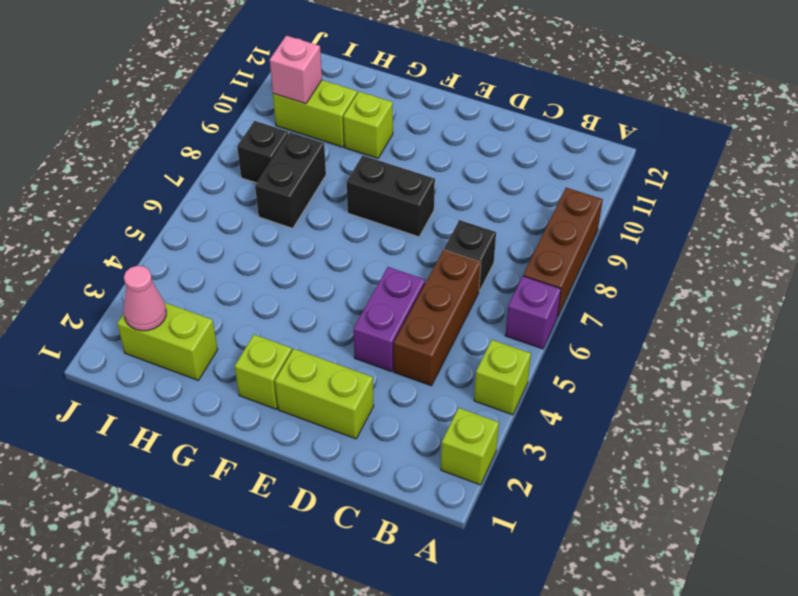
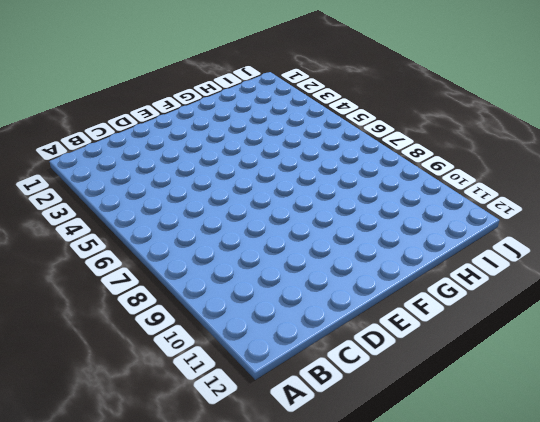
none -> lime 1x1 brick [441,408,499,485]
none -> lime 1x1 brick [474,340,531,415]
none -> purple 1x1 brick [505,276,561,349]

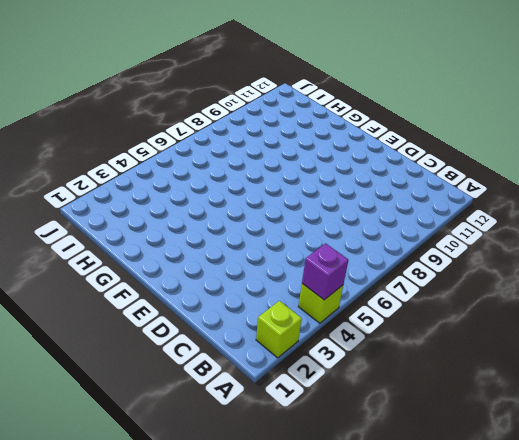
purple 1x1 brick [302,243,348,300] -> purple 1x1 brick moved to [505,276,561,349]
none -> brown 1x3 brick [523,188,603,317]
none -> brown 1x3 brick [394,250,481,386]
none -> black 1x1 brick [444,220,496,291]

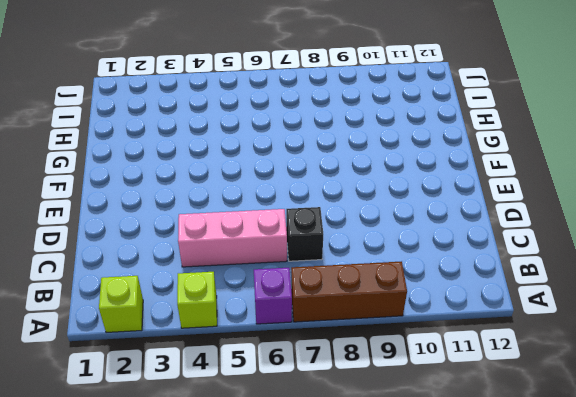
pink 1x3 brick [178,209,287,267] -> brown 1x3 brick [394,250,481,386]
none -> lime 1x2 brick [275,349,374,439]
none -> purple 1x2 brick [353,267,425,372]
none -> black 1x2 brick [347,155,435,237]

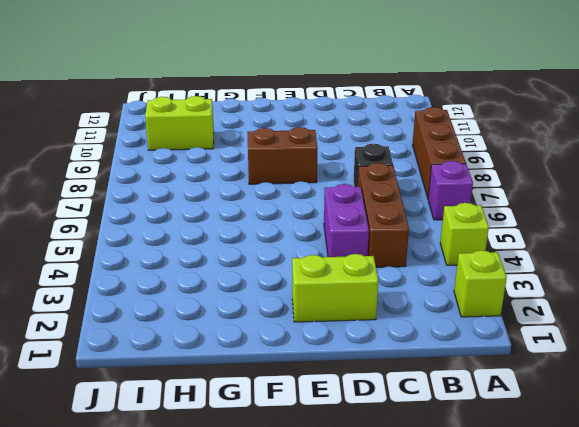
brown 1x2 brick [247,127,318,184] -> black 1x2 brick [347,155,435,237]
none -> lime 1x1 brick [235,335,292,409]
none -> lime 1x1 brick [343,92,393,158]
none -> lime 1x2 brick [117,302,218,380]

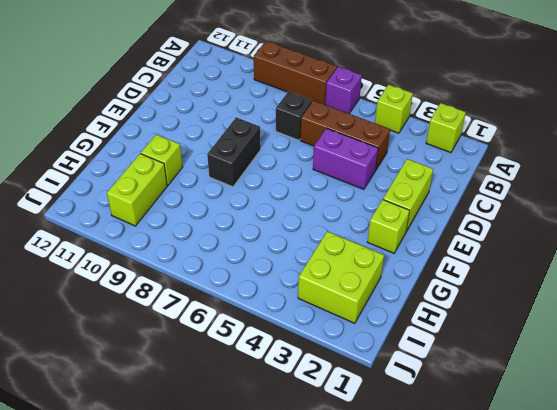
lime 2x2 brick [298,231,384,323] -> lime 1x2 brick [117,302,218,380]
none -> black 1x2 brick [255,132,326,228]
none -> black 1x1 brick [237,121,288,183]
none -> pink 1x1 cone [124,266,166,331]

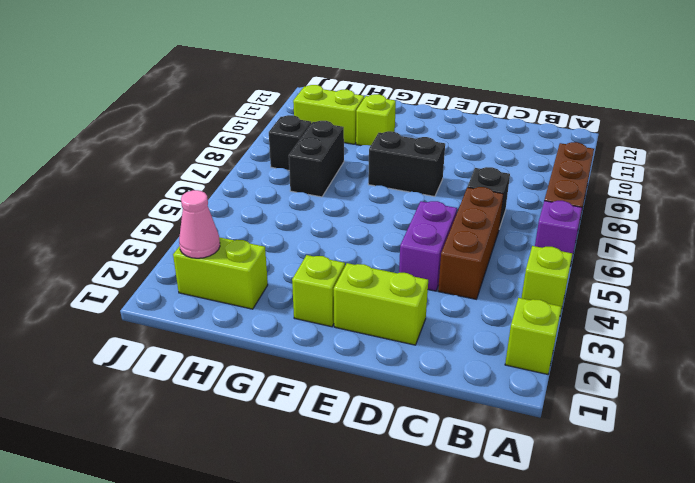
none -> pink 1x1 brick [270,36,322,104]

